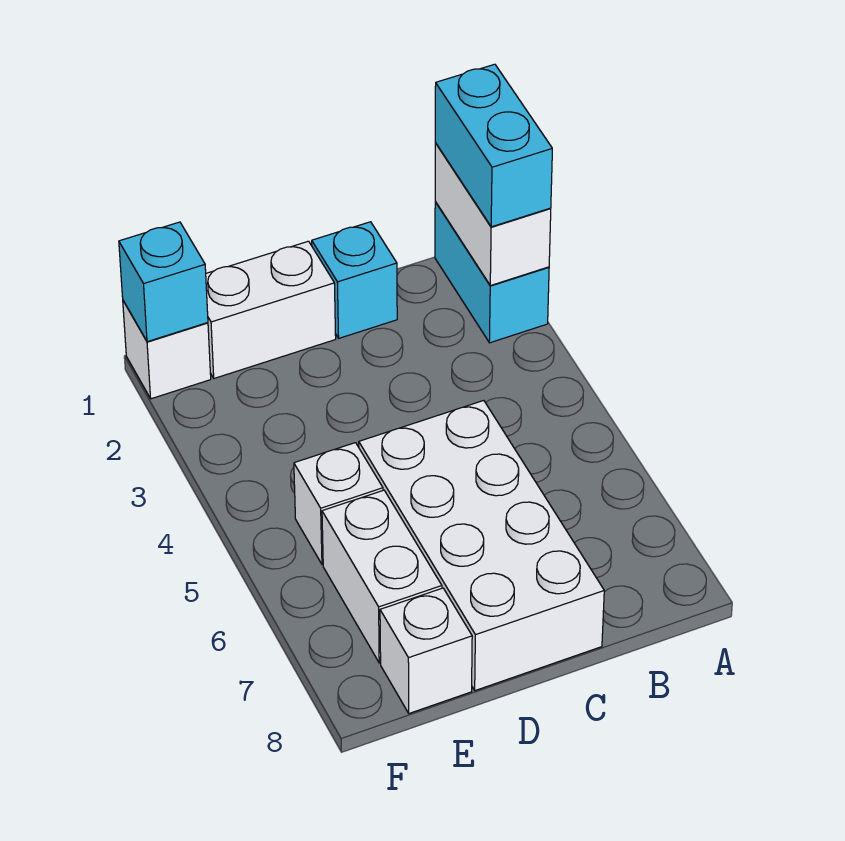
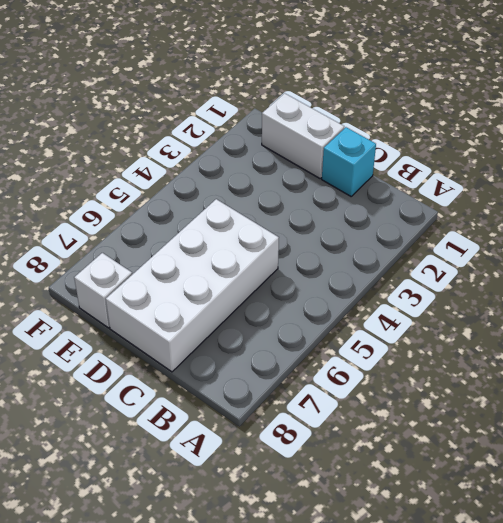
none -> cyan 1x2 brick [435,202,549,343]
none -> white 1x1 brick [294,443,383,565]

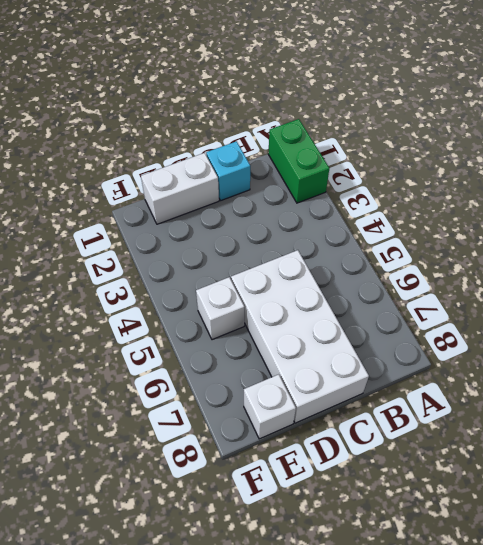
green 1x2 brick [268,119,329,203] -> cyan 1x2 brick [435,202,549,343]
none -> white 1x2 brick [322,490,442,663]
none -> white 1x1 brick [123,301,211,399]

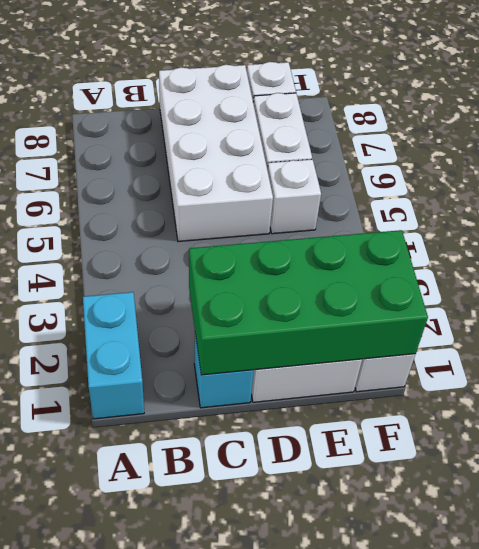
green 2x4 brick [189,230,428,375] -> cyan 1x1 brick [119,222,208,342]
none -> white 1x2 brick [435,143,551,286]
none -> cyan 1x2 brick [435,64,552,227]

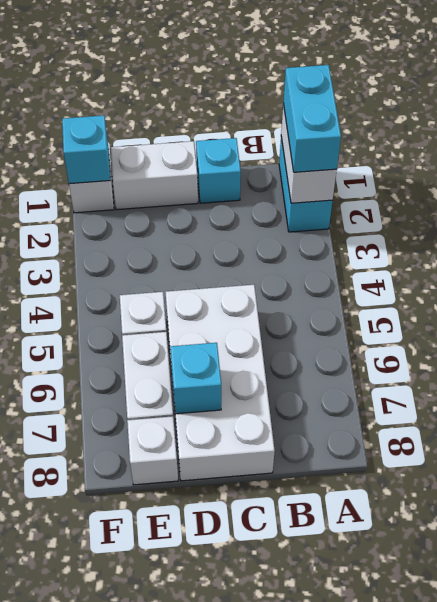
cyan 1x1 brick [170,343,221,414] -> none

